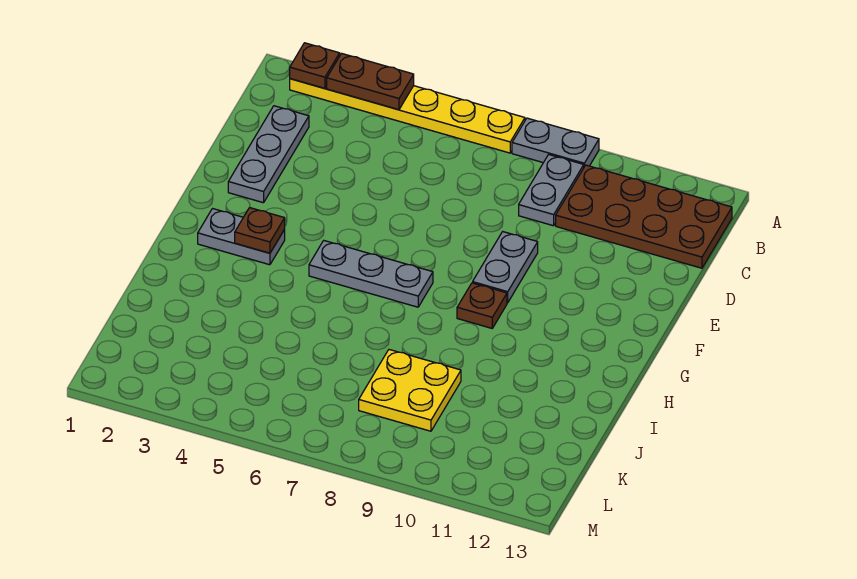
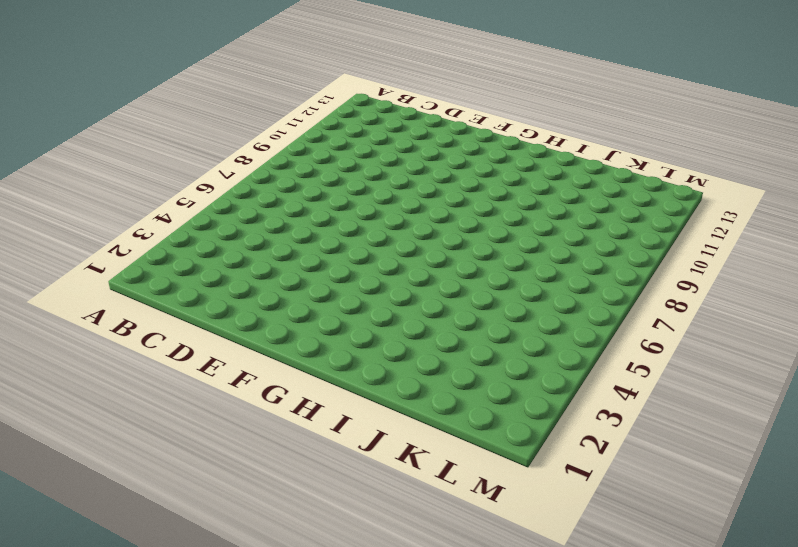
none -> yellow 1x6 plate [290,79,525,153]
none -> grey 1x2 plate [512,118,599,166]
none -> grey 1x2 plate [519,155,584,226]

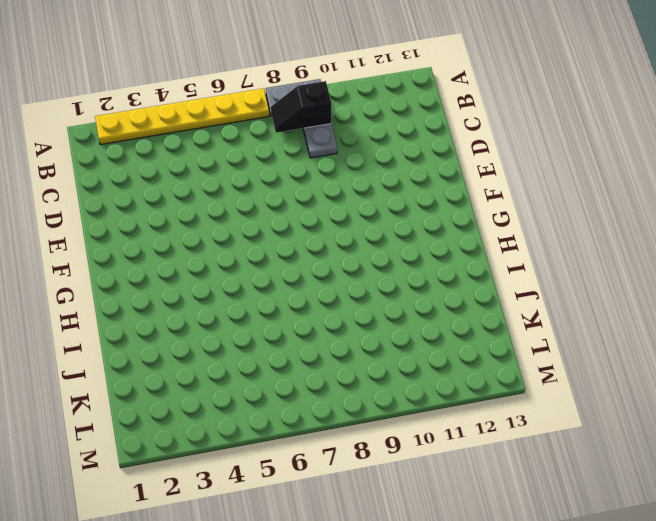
black 1x2 slope [271,81,332,133] -> none
none -> brown 2x4 plate [556,165,732,268]
none -> grey 1x3 plate [228,106,309,203]
none -> grey 1x2 plate [473,232,538,303]

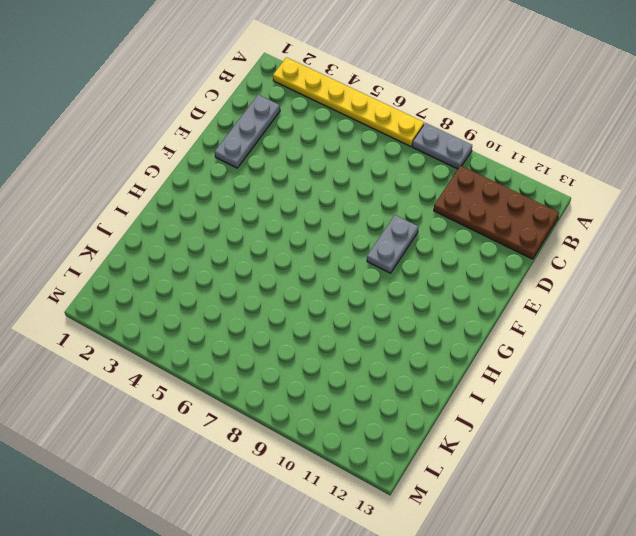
none -> grey 1x2 plate [519,155,584,226]
none -> grey 1x2 plate [198,209,285,265]
none -> grey 1x3 plate [309,241,433,307]

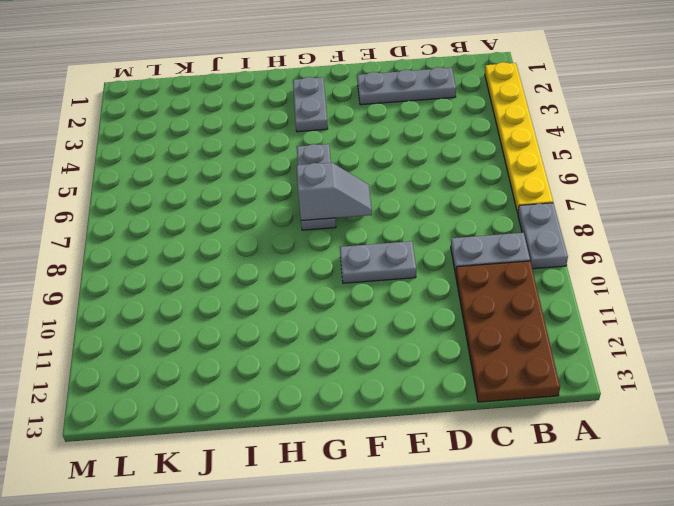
grey 1x2 slope [296,163,372,221] -> none
none -> brown 1x1 plate [457,283,507,328]
none -> yellow 2x2 plate [359,350,461,431]
none -> brown 1x1 plate [290,43,340,88]

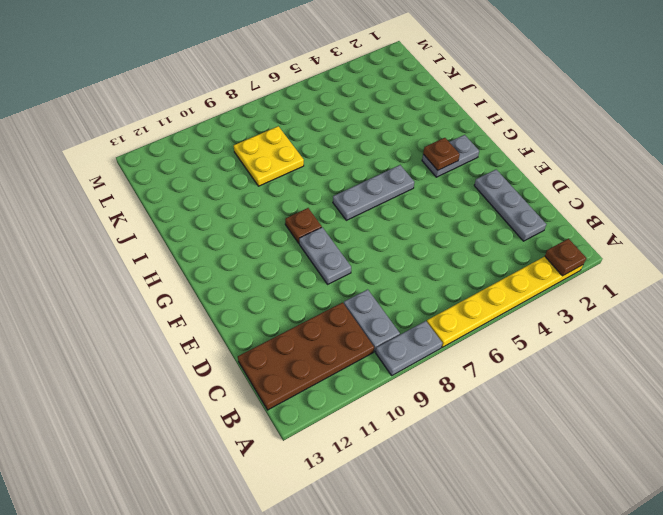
none -> brown 1x2 plate [327,53,414,110]

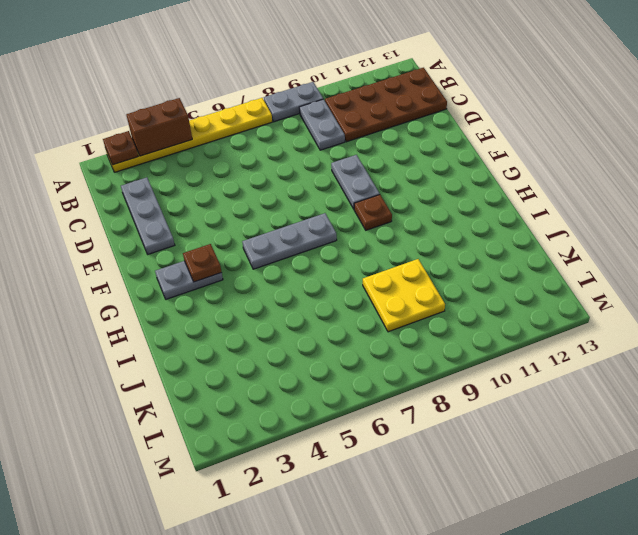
brown 1x2 brick [126,98,192,156] -> brown 1x2 plate [327,53,414,110]

